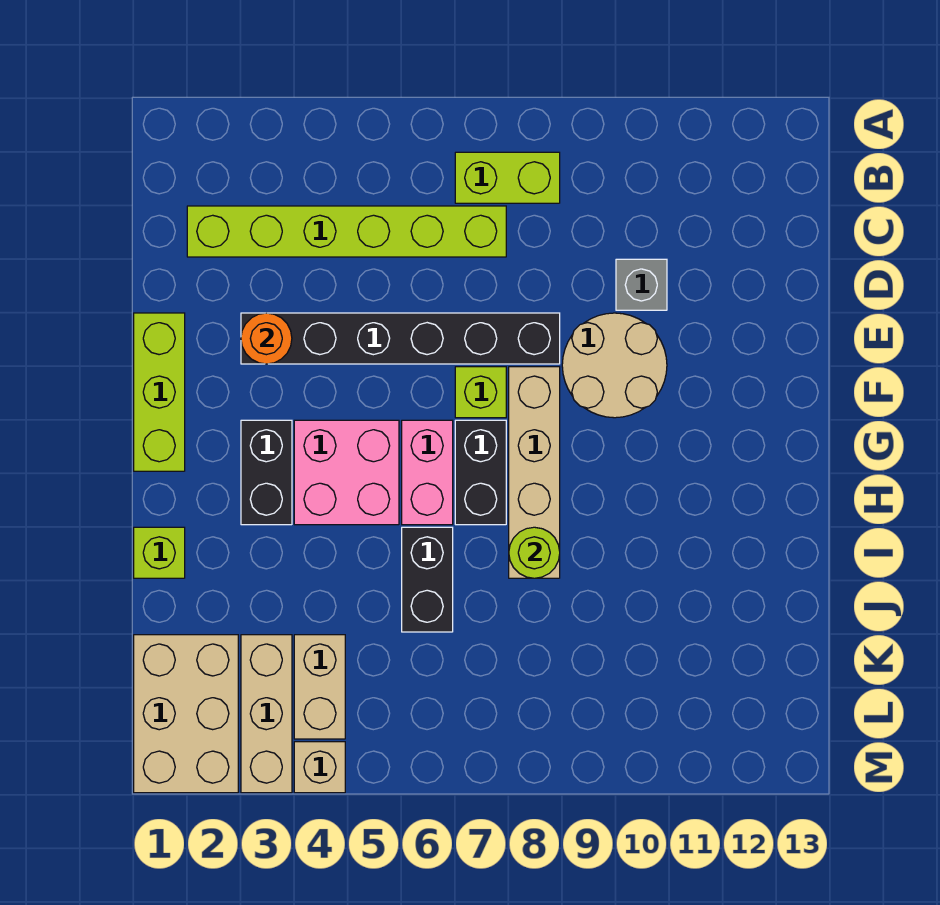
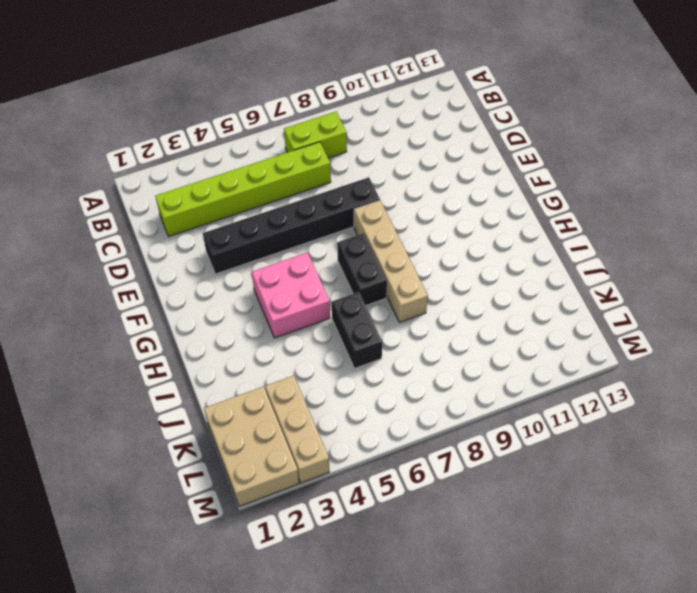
none -> grey 1x1 brick [616,259,667,310]
none -> lime 1x3 brick [134,313,185,471]
none -> tan 2x2 round brick [562,313,667,418]

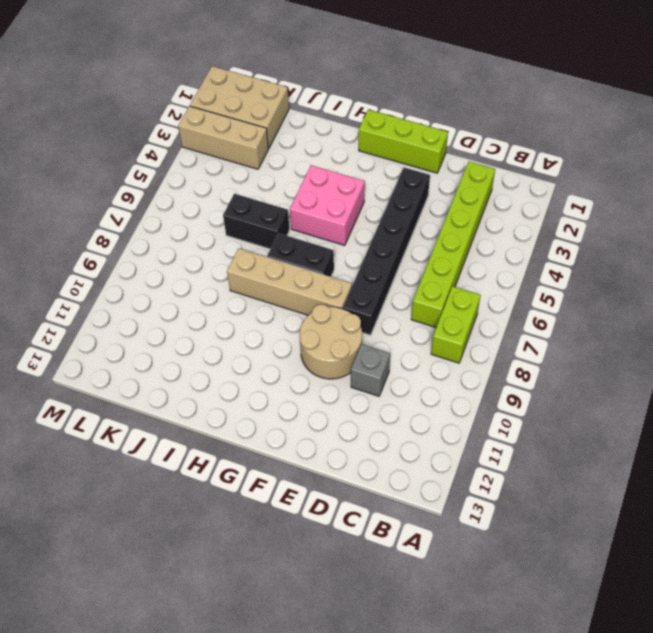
none -> lime 1x1 brick [455,367,506,418]
none -> black 1x2 brick [241,420,292,525]
none -> pink 1x2 brick [402,420,453,525]

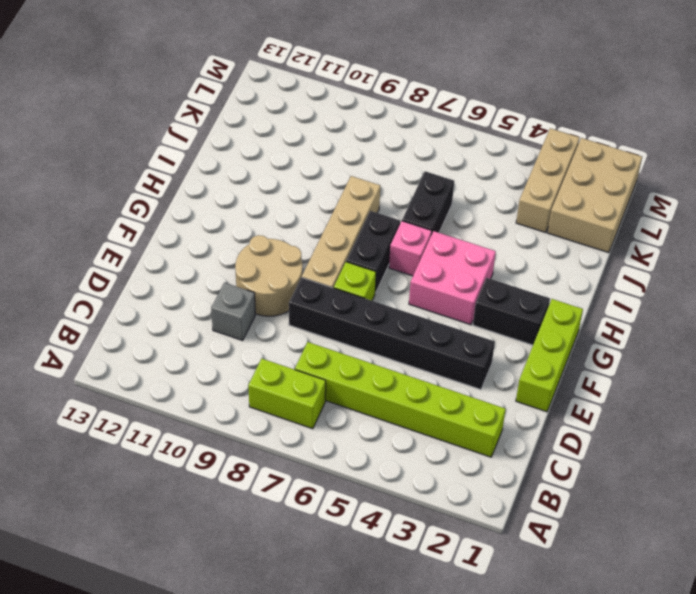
black 1x2 brick [473,278,550,345] -> black 1x2 brick turned to [241,420,292,525]
pink 1x1 brick [389,221,432,276] -> pink 1x2 brick [402,420,453,525]
none -> lime 1x1 brick [134,527,185,578]
none -> tan 1x2 brick [294,635,345,739]
none -> tan 1x1 brick [294,742,345,793]

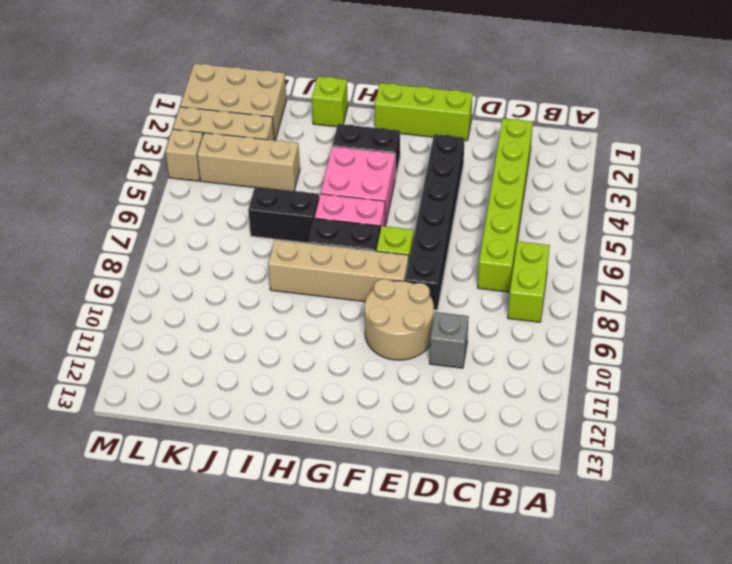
tan 1x3 brick [197,133,300,191] -> tan 1x2 brick [294,635,345,739]
none -> orange 1x1 round brick [241,313,292,364]
none -> lime 1x1 round brick [509,527,560,578]

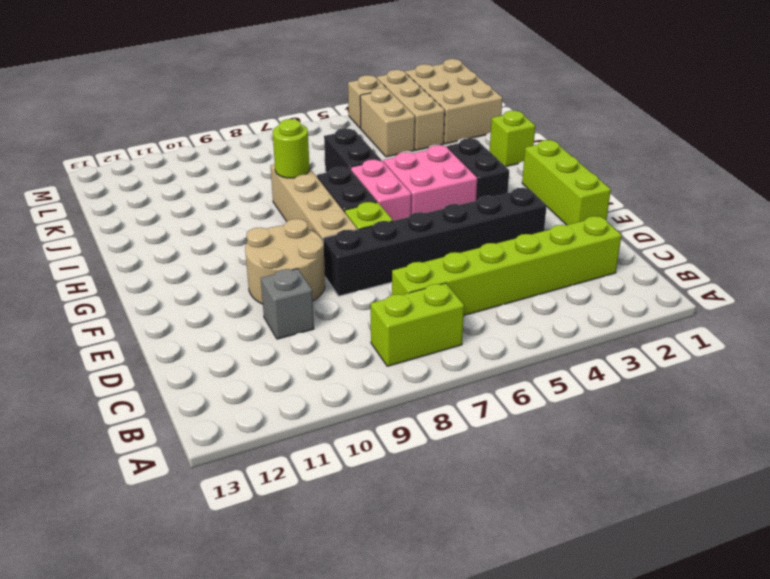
none -> orange 1x1 round brick [241,313,292,364]

